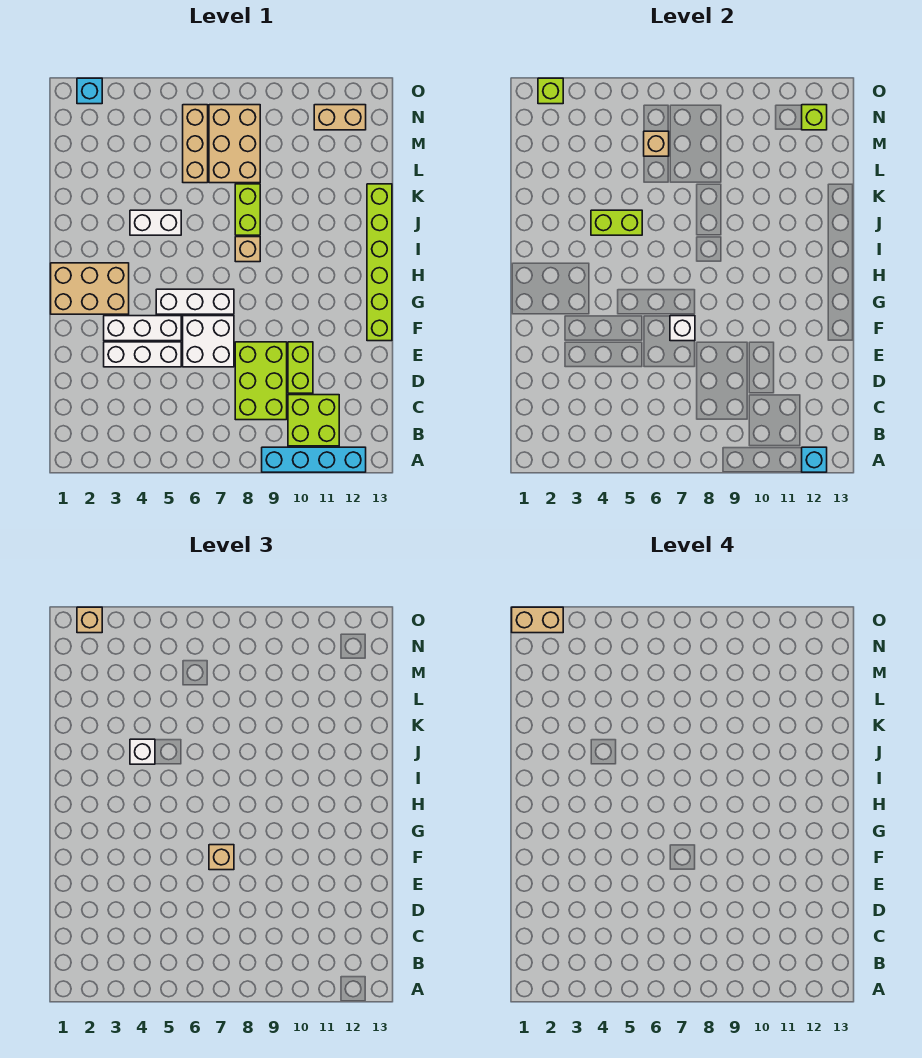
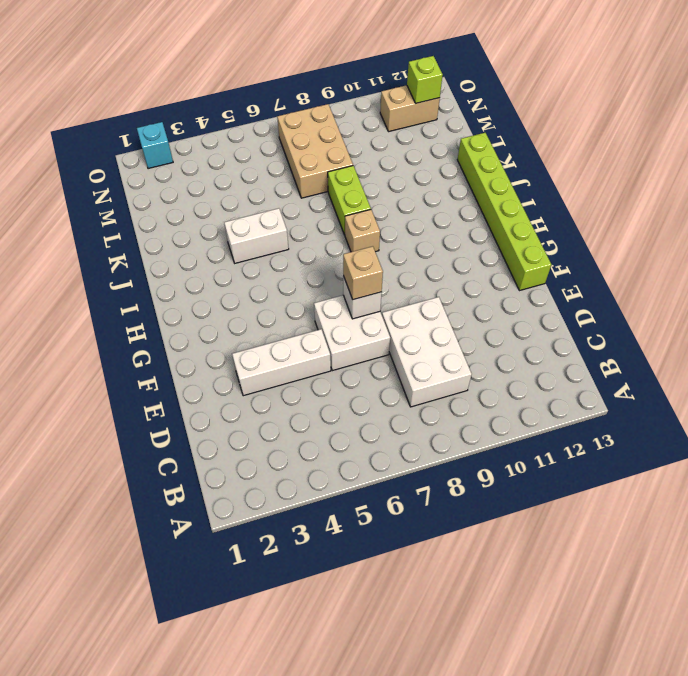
white 2x3 brick [382,297,472,407] -> lime 2x3 brick [235,342,287,420]
none -> cyan 1x4 brick [262,447,366,472]
none -> lime 2x2 brick [288,395,339,446]
none -> lime 1x2 brick [288,342,313,393]

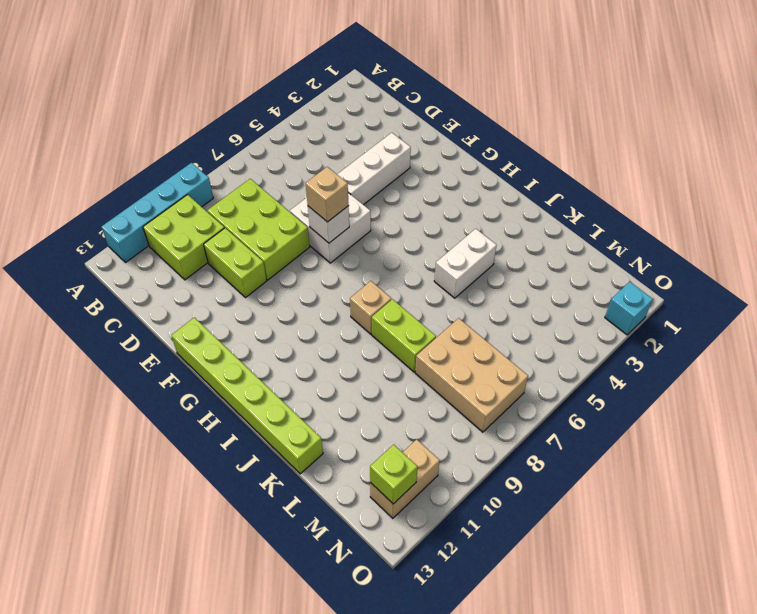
none -> white 1x3 brick [104,316,181,341]
none -> tan 2x3 brick [51,263,129,314]
none -> white 1x3 brick [156,289,234,314]

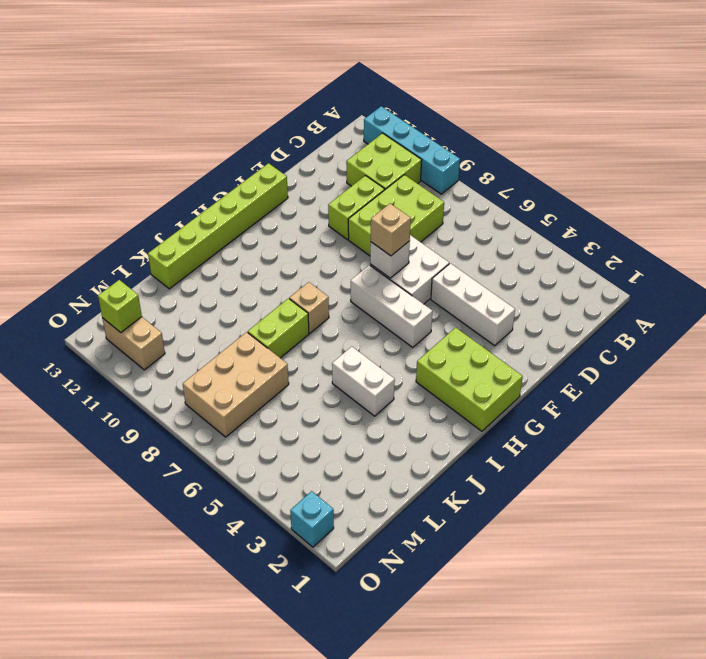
lime 2x3 brick [416,327,523,431] -> tan 2x3 brick [51,263,129,314]
none -> white 1x3 brick [104,316,181,341]
none -> tan 1x3 brick [183,105,208,183]
none -> cyan 1x1 brick [802,447,827,472]

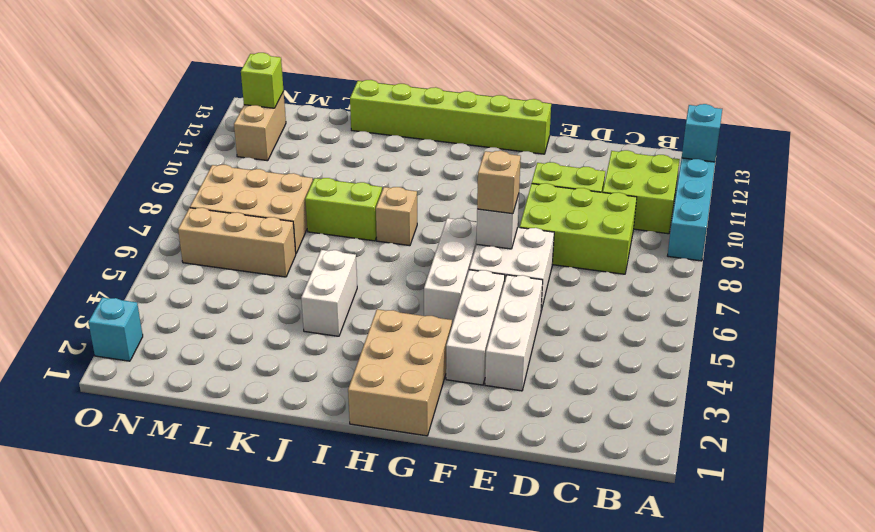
none -> lime 1x2 brick [591,210,642,235]
none -> tan 1x1 brick [644,131,669,156]
none -> lime 1x1 brick [538,78,563,104]

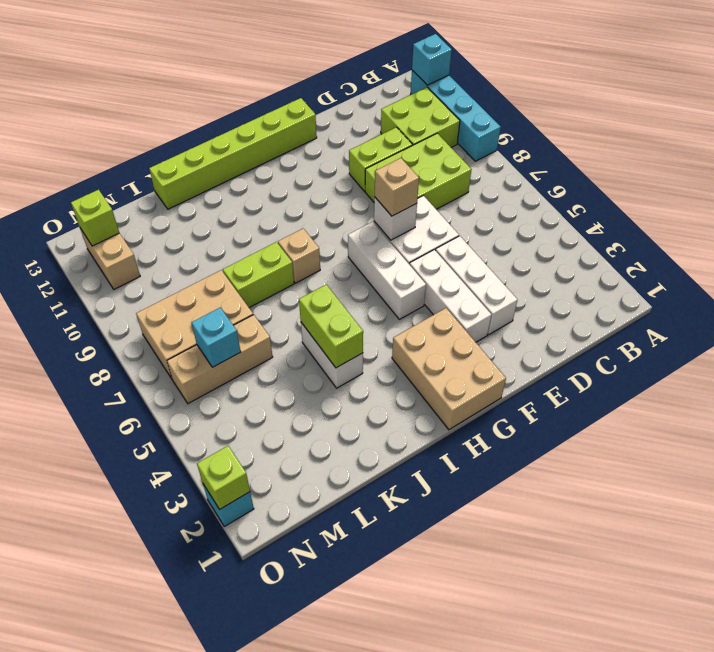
cyan 1x1 brick [191,308,241,367] -> tan 1x1 brick [644,131,669,156]
none -> white 1x1 brick [130,739,155,764]
none -> tan 1x1 brick [77,607,102,633]
none -> tan 1x2 brick [512,607,563,633]

